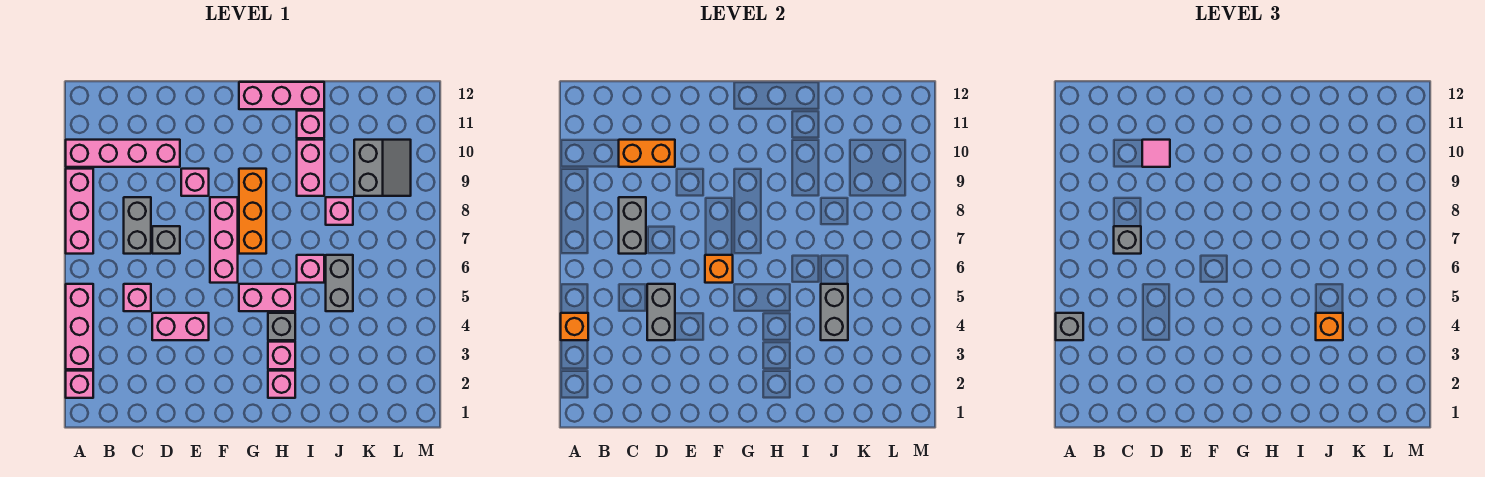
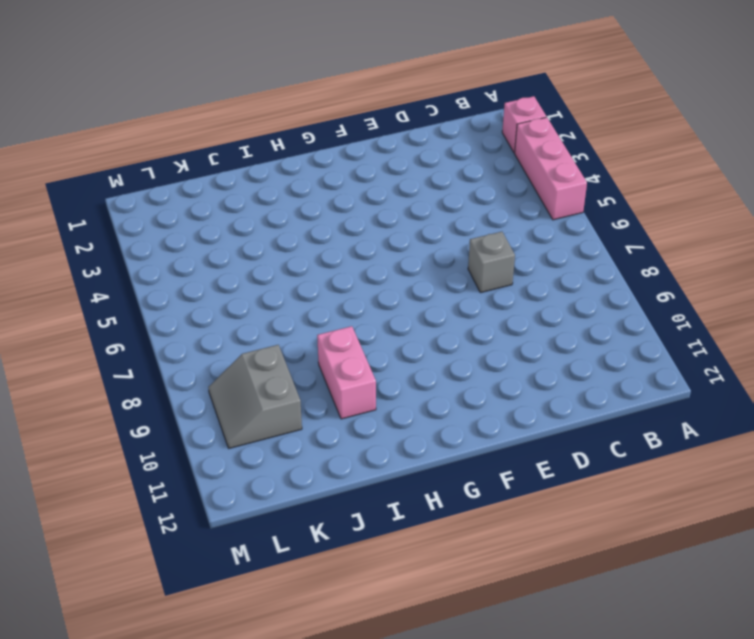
none -> pink 1x3 brick [66,169,93,254]
none -> pink 1x4 brick [66,140,180,167]
none -> pink 1x1 brick [124,284,151,311]
none -> grey 1x2 brick [124,197,151,254]

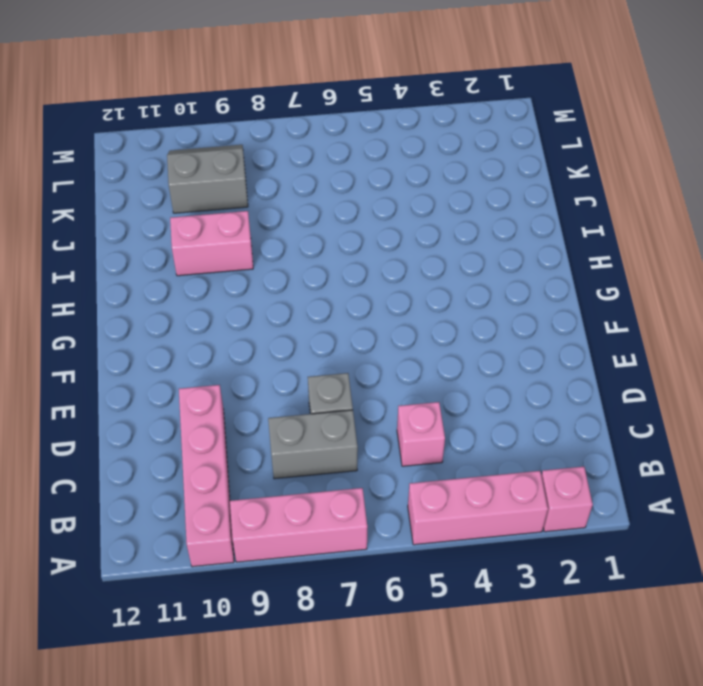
none -> pink 1x2 brick [152,313,209,340]
none -> pink 1x1 brick [181,169,209,196]
none -> pink 1x3 brick [210,197,238,283]
none -> pink 1x2 brick [239,284,295,311]

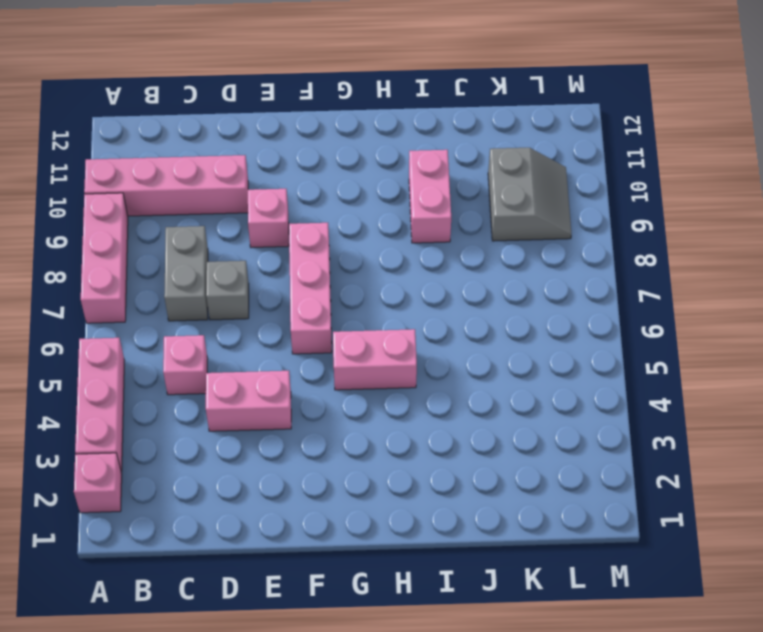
none -> orange 1x3 brick [239,169,266,254]
none -> pink 1x3 brick [239,82,324,109]
none -> pink 1x1 brick [268,371,295,398]
none -> pink 1x1 brick [268,342,295,369]

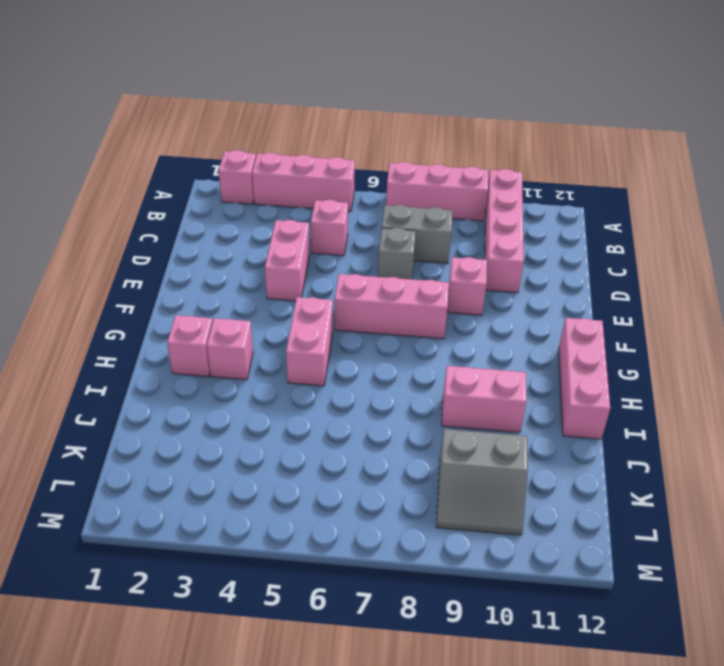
none -> orange 1x3 brick [239,169,266,254]
none -> grey 1x1 brick [268,313,295,340]
none -> pink 1x1 brick [297,255,324,283]
none -> pink 1x1 brick [297,111,324,138]

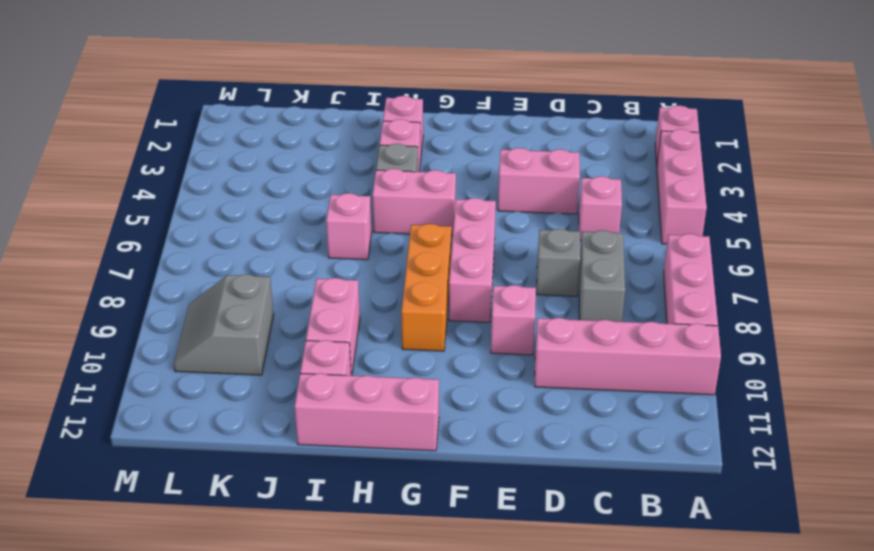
none -> grey 1x2 brick [326,255,353,311]
none -> pink 1x1 brick [326,197,353,225]
none -> orange 1x1 brick [561,313,588,340]
none -> grey 1x2 brick [619,197,646,254]

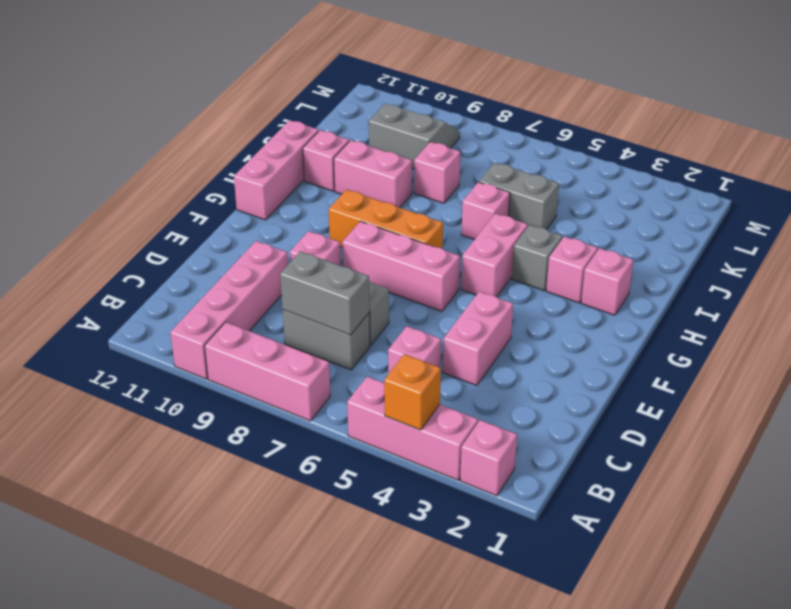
none -> orange 1x2 brick [619,140,675,167]
none -> grey 1x2 brick [647,284,675,340]
none -> orange 1x1 brick [705,255,733,283]
none -> grey 1x2 brick [821,284,848,340]

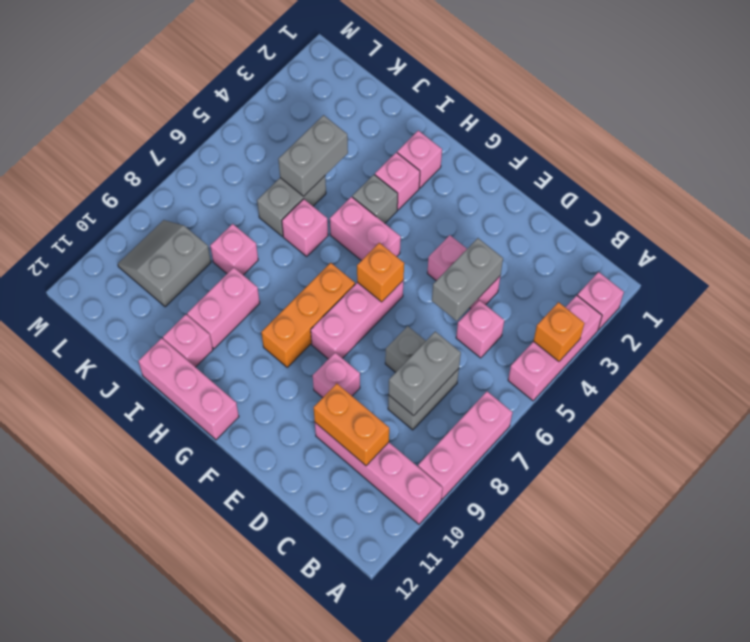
none -> grey 1x1 brick [1056,313,1083,340]
none -> grey 1x1 brick [1114,226,1141,254]
none -> pink 1x1 tile [1142,140,1170,167]
none -> orange 1x1 brick [1316,313,1343,340]

